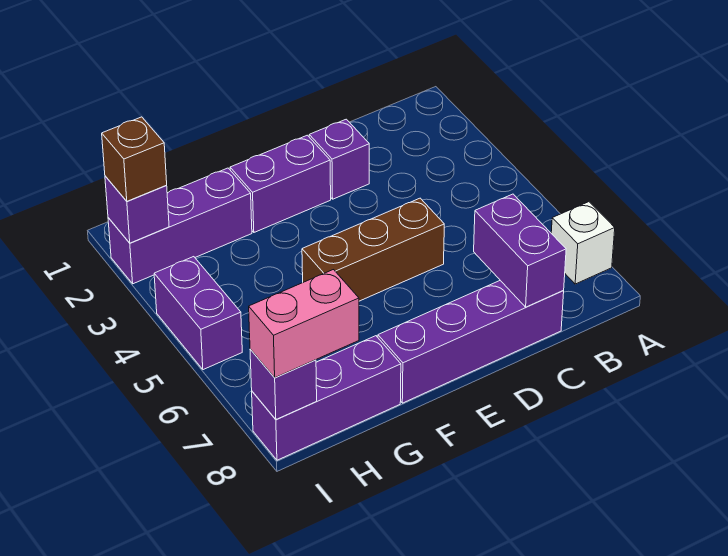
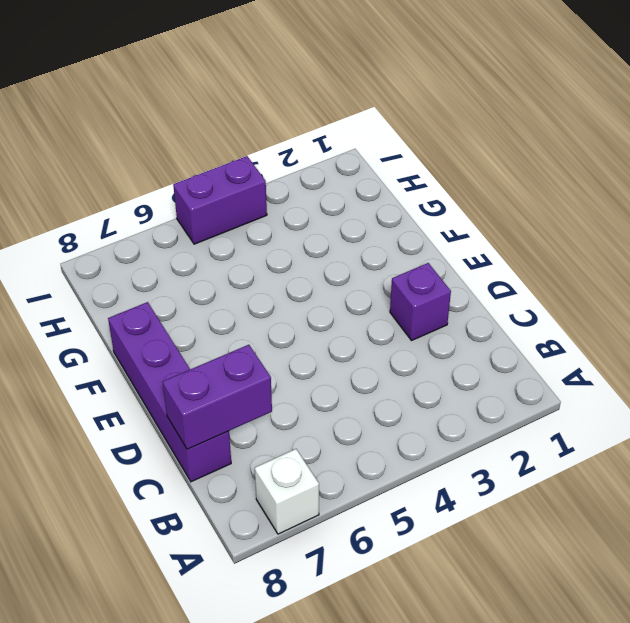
none -> brown 1x3 brick [302,198,444,301]
none -> purple 1x2 brick [230,135,331,232]
none -> purple 1x3 brick [108,168,252,284]

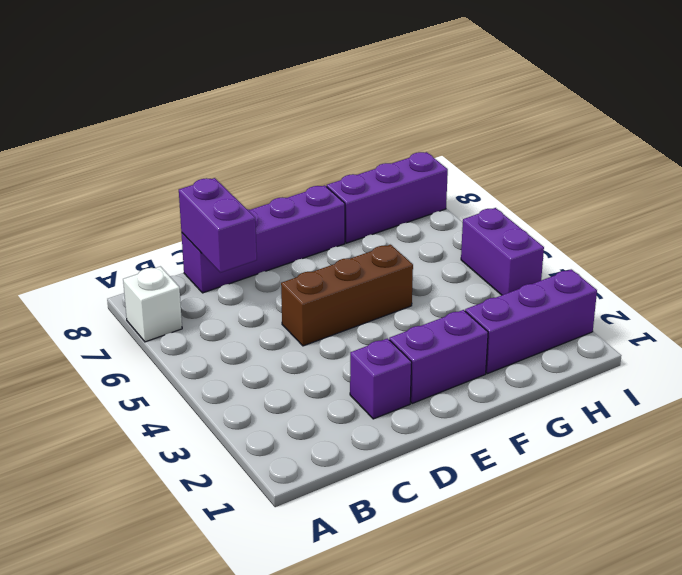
none -> purple 1x1 brick [105,176,169,243]
none -> purple 1x1 brick [250,349,317,419]
none -> pink 1x2 brick [249,270,359,378]

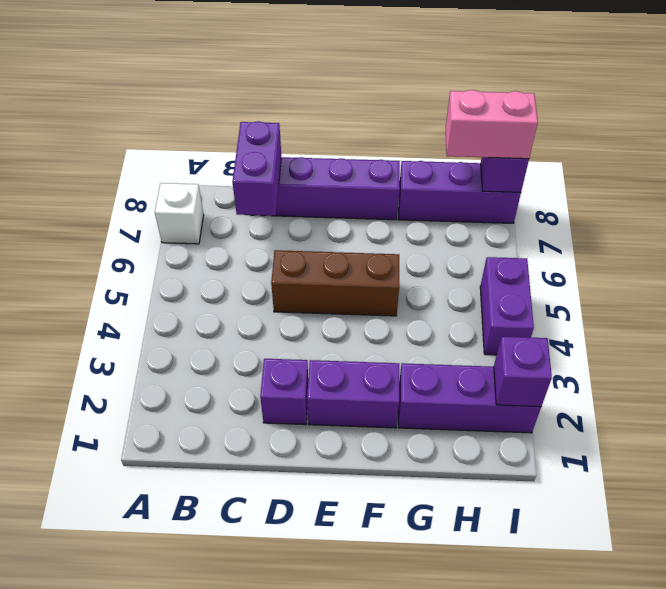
none -> brown 1x1 brick [102,117,167,201]

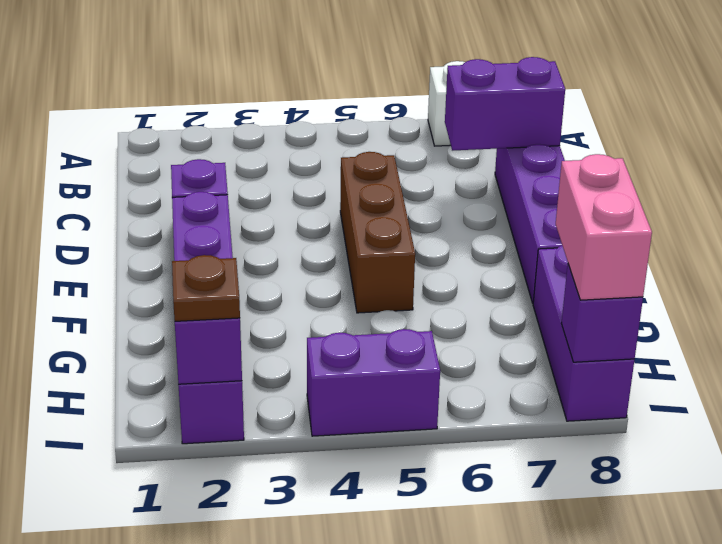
brown 1x1 plate [172,255,240,321] -> brown 1x1 brick [102,117,167,201]

